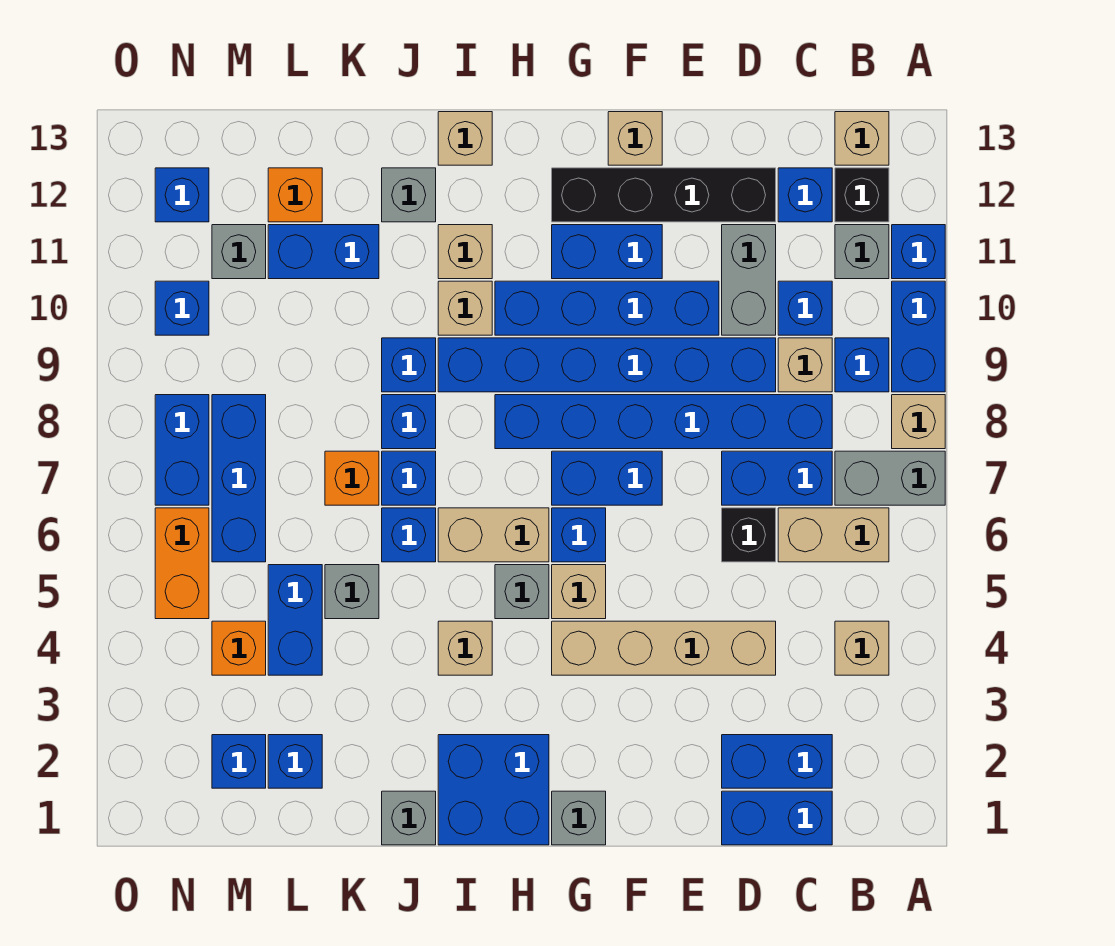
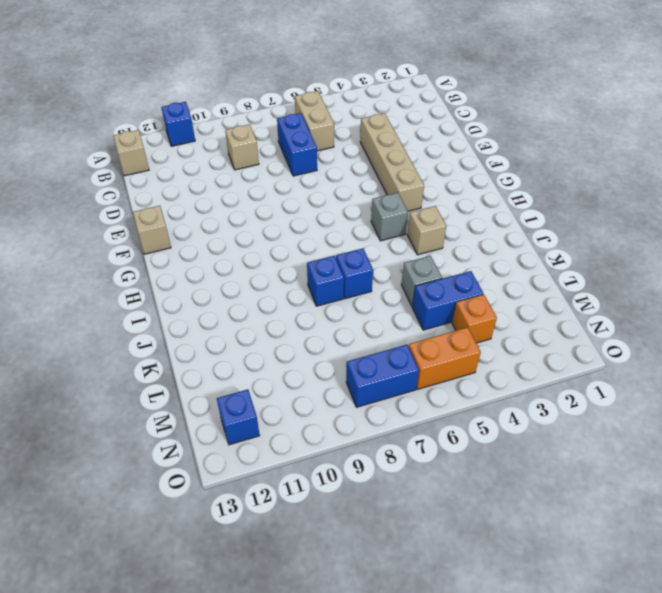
none -> grey 1x2 brick [835,451,945,505]
none -> tan 1x1 brick [892,395,945,449]
none -> blue 1x2 brick [892,281,945,392]
none -> tan 1x1 brick [835,621,889,675]

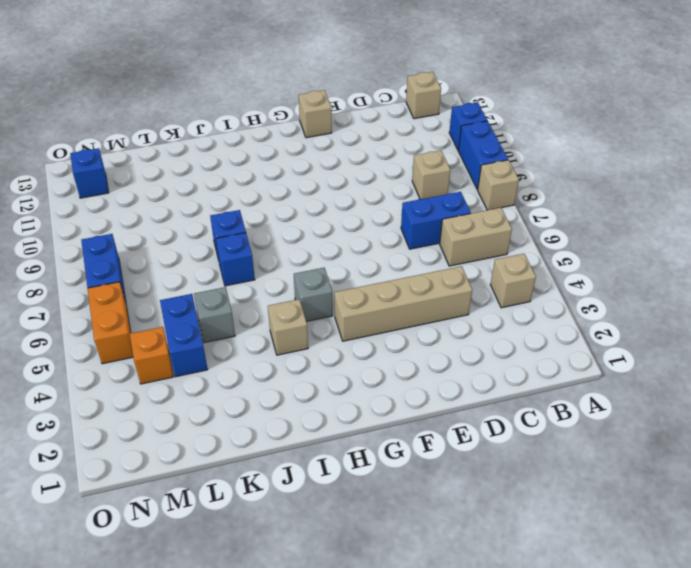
none -> grey 1x2 brick [835,451,945,505]
none -> blue 1x1 brick [835,338,889,392]
none -> grey 1x1 brick [835,225,889,279]
none -> black 1x1 brick [835,168,889,222]

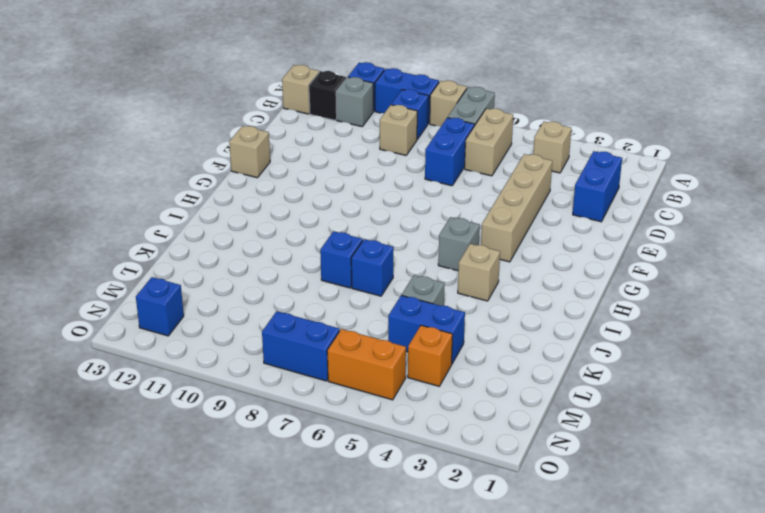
none -> blue 1x2 brick [722,791,832,845]
none -> blue 1x6 brick [495,395,832,449]
none -> blue 1x1 brick [778,281,832,335]
none -> blue 1x1 brick [778,168,832,222]

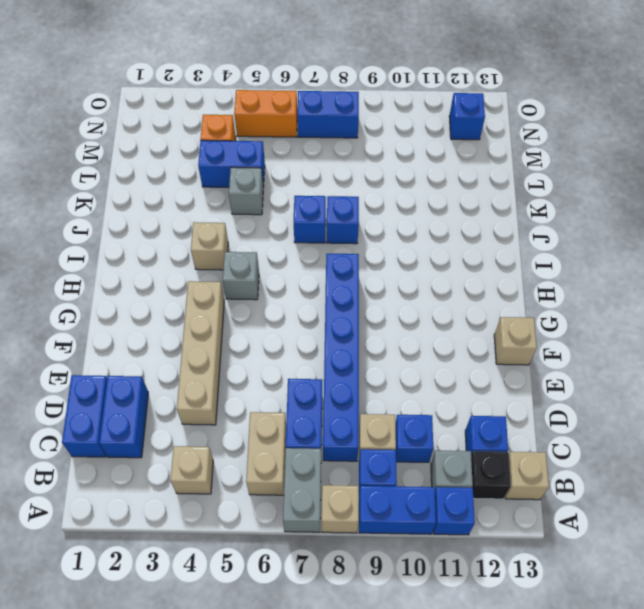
none -> black 1x1 brick [722,508,776,562]
none -> blue 1x6 brick [438,338,776,392]
none -> grey 1x2 brick [722,225,776,335]
none -> black 1x4 brick [552,168,776,222]

